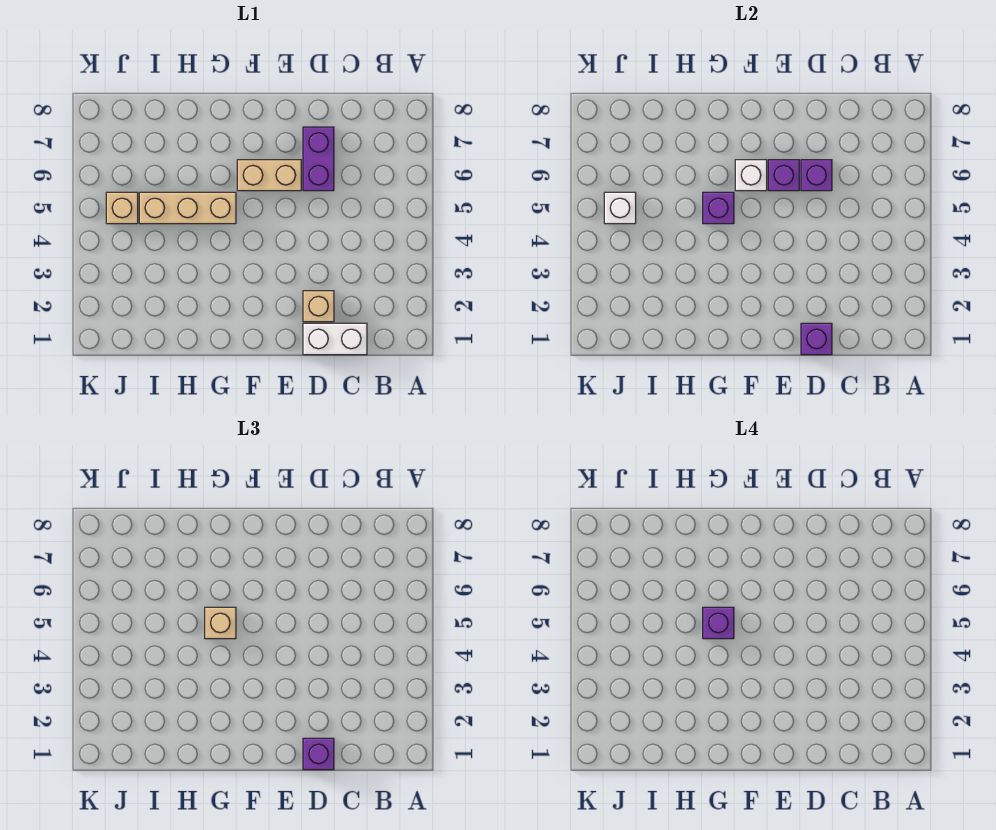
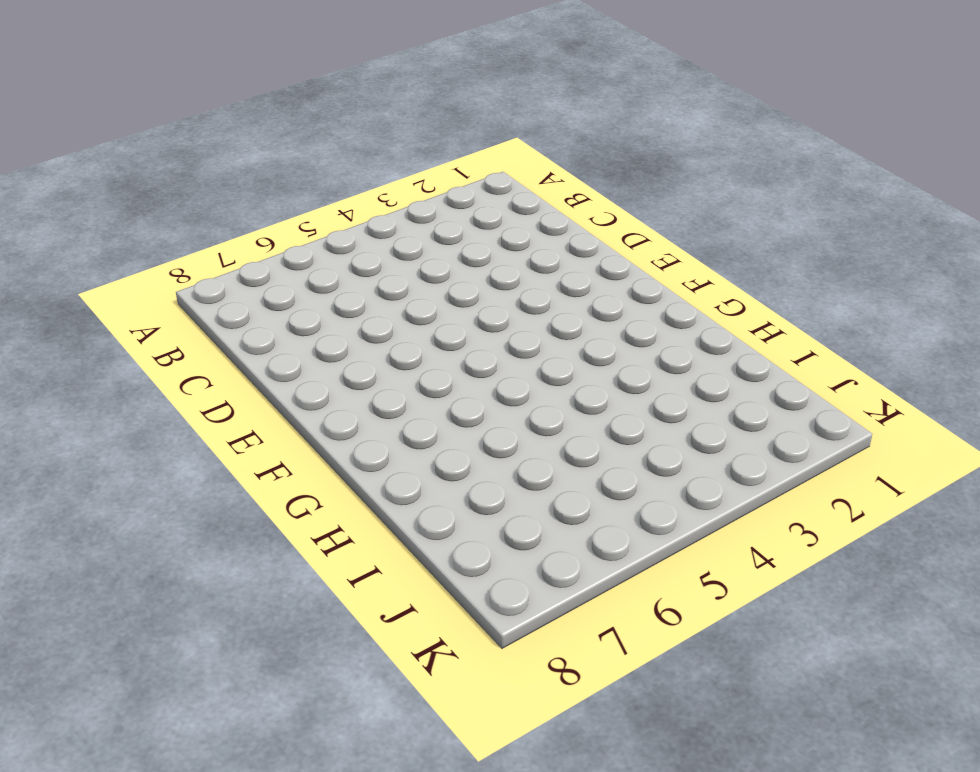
none -> white 1x2 brick [303,323,367,355]
none -> tan 1x1 brick [303,291,334,322]
none -> purple 1x2 brick [303,127,334,191]

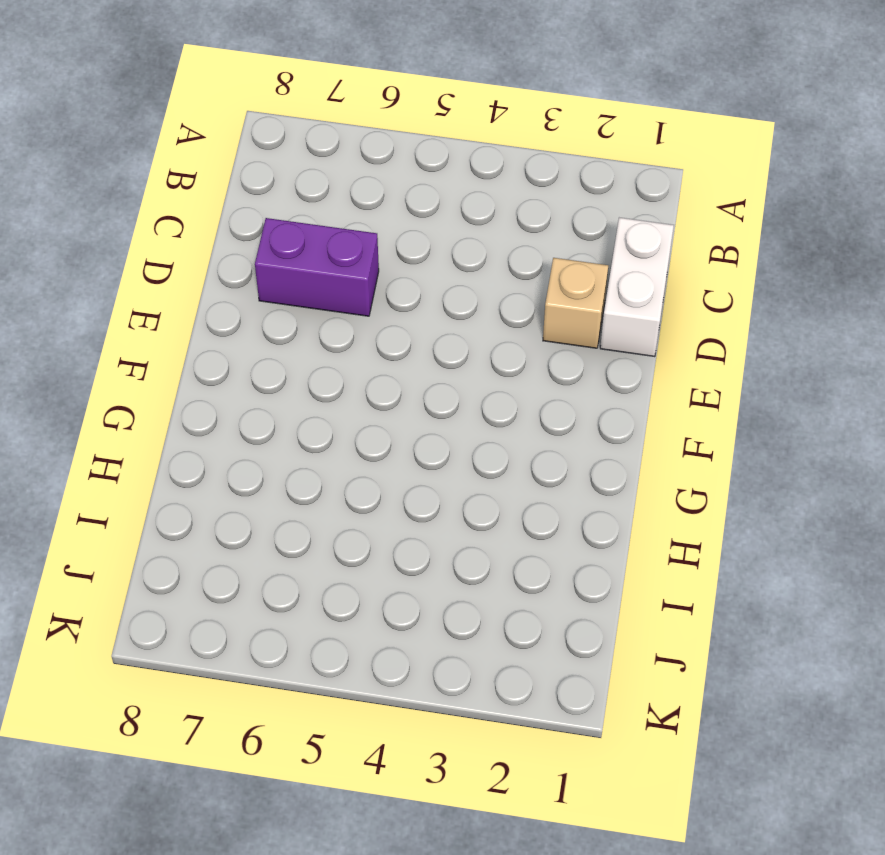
none -> tan 1x2 brick [237,160,301,191]
none -> tan 1x3 brick [139,192,236,224]
none -> tan 1x1 brick [106,192,138,224]

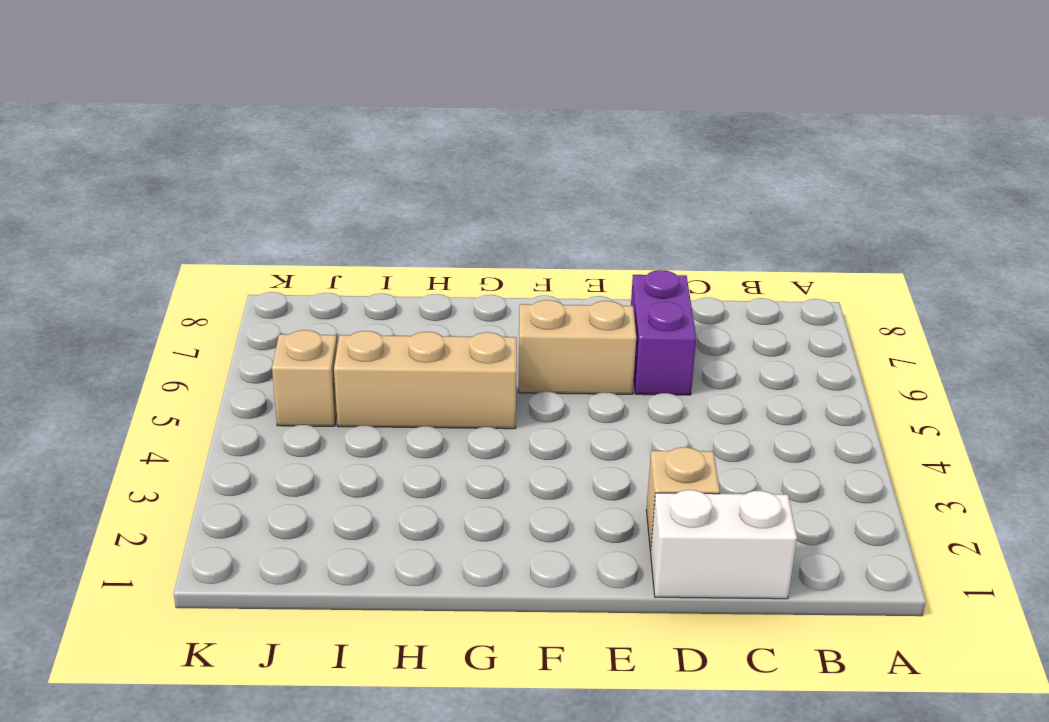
none -> purple 1x1 brick [801,323,832,355]
none -> purple 1x1 brick [801,160,832,191]
none -> purple 1x1 brick [768,160,799,191]

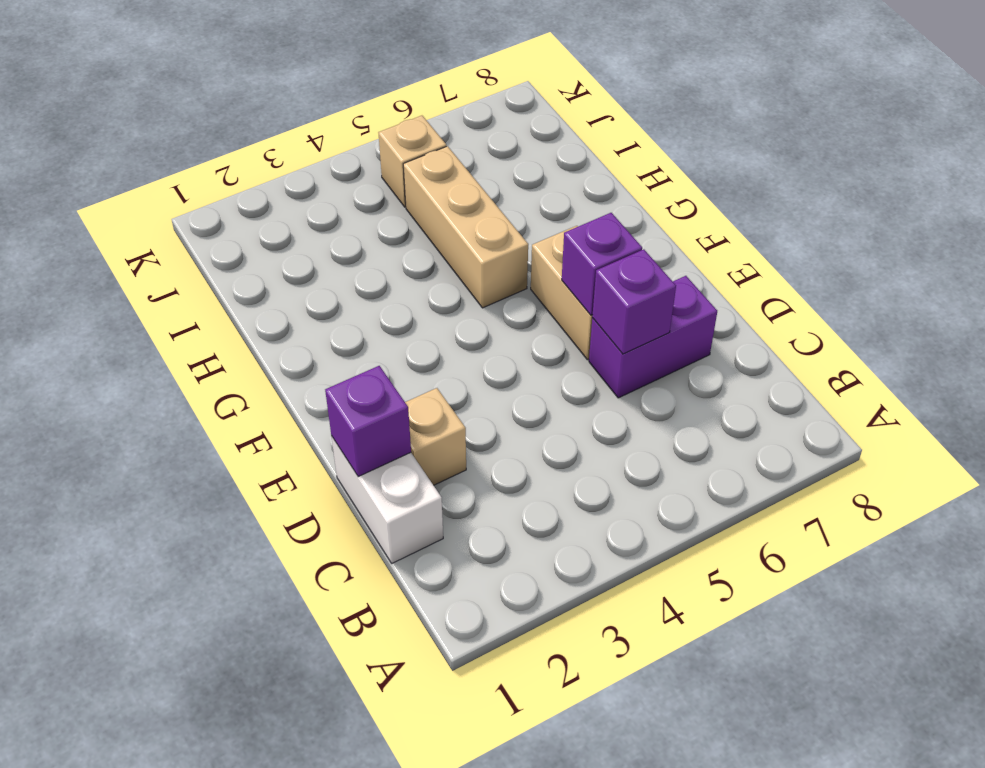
none -> white 1x1 brick [735,160,767,191]
none -> purple 1x1 brick [703,192,734,224]
none -> white 1x1 brick [604,192,636,224]

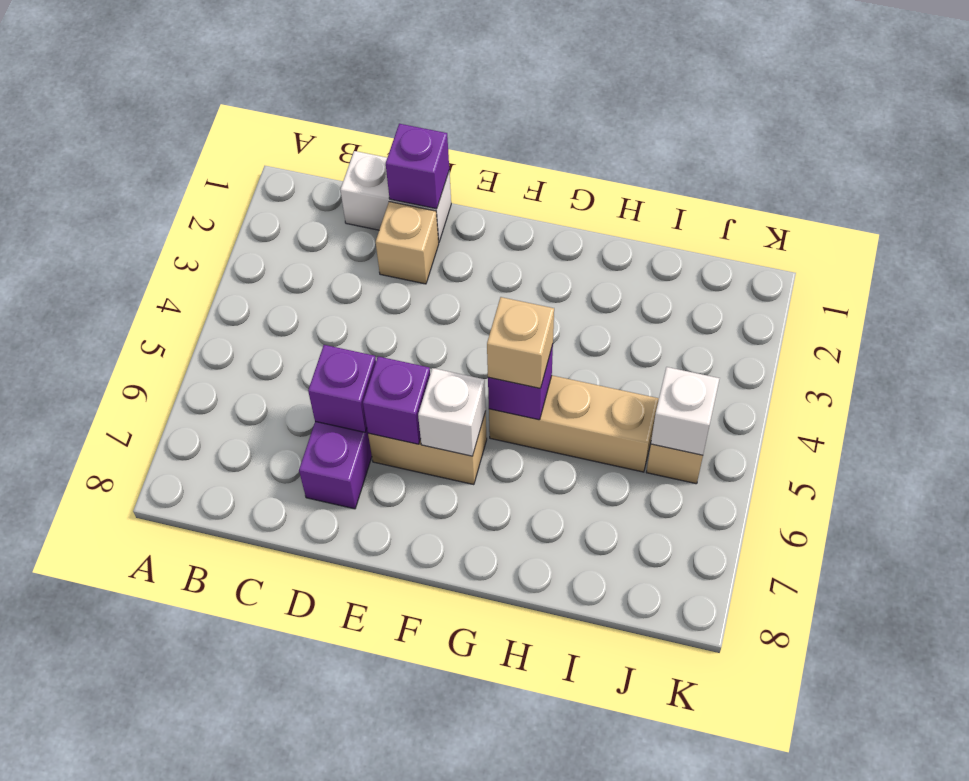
none -> purple 1x1 brick [303,738,334,770]
none -> purple 1x1 brick [703,607,734,639]

